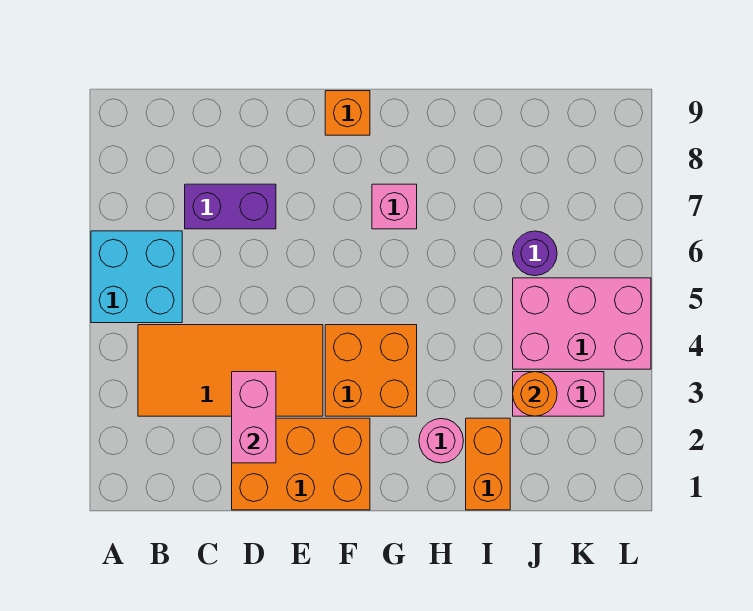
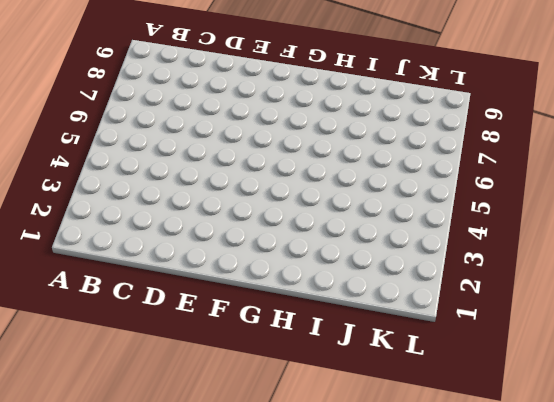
none -> cyan 2x2 brick [91,231,182,323]
none -> orange 2x4 tile [138,325,323,416]
none -> purple 1x2 brick [185,184,276,229]

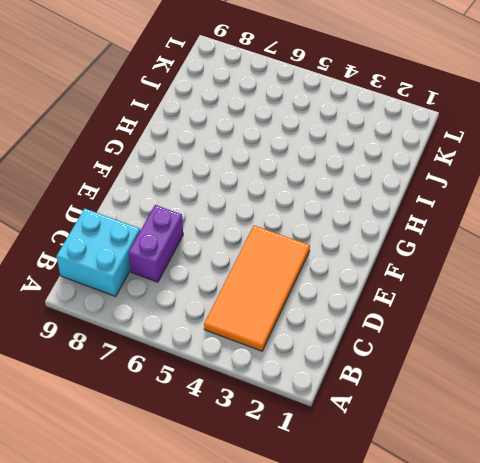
cyan 2x2 brick [57,209,140,296] -> cyan 2x2 brick moved to [91,231,182,323]
none -> orange 2x3 brick [232,418,370,510]
none -> orange 2x2 brick [325,325,417,416]
none -> orange 1x1 brick [325,91,370,135]

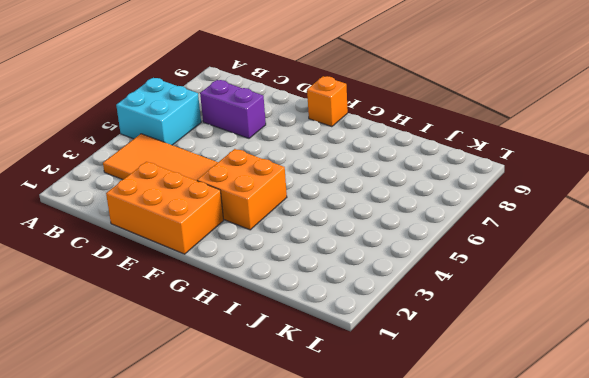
none -> pink 1x1 brick [372,184,417,229]
none -> pink 1x1 round brick [419,419,463,463]
none -> orange 1x2 brick [466,418,510,510]

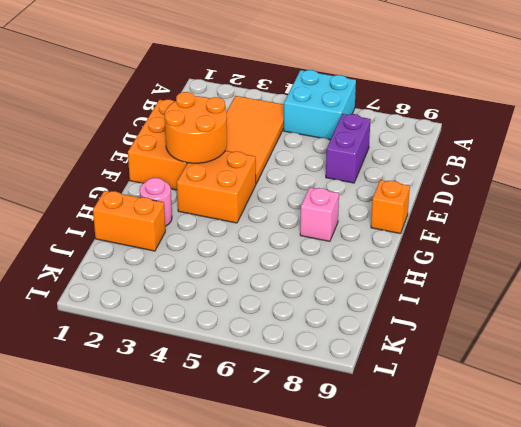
orange 2x2 round brick [165,92,227,163] -> none
none -> pink 1x2 brick [513,372,604,416]
none -> pink 2x3 brick [513,278,651,369]
none -> purple 1x1 round brick [513,231,557,276]

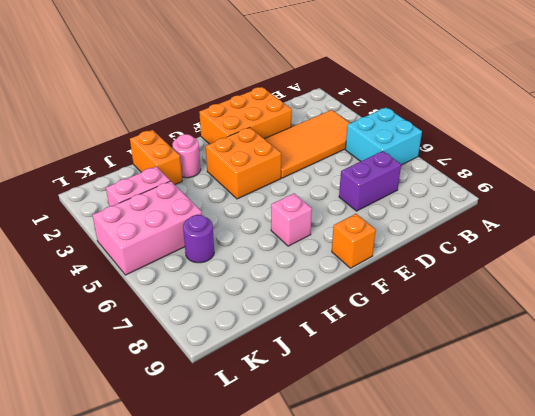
none -> pink 1x2 brick [232,372,276,463]
none -> orange 1x1 round brick [513,372,557,416]

